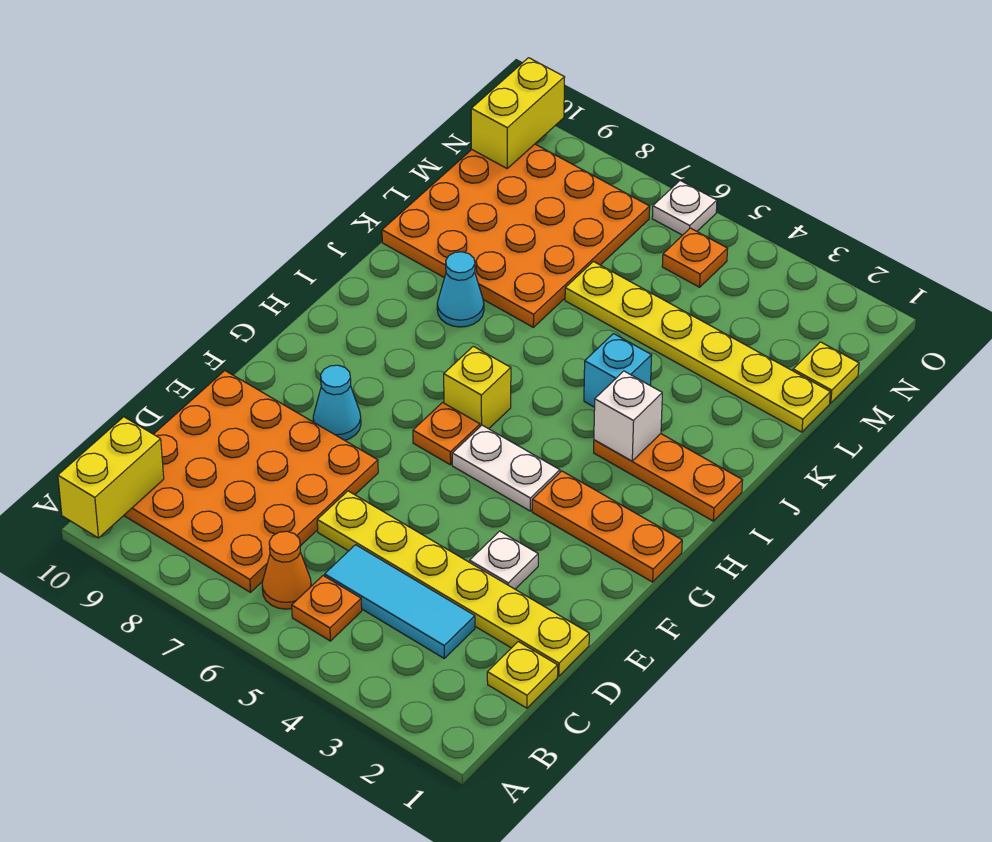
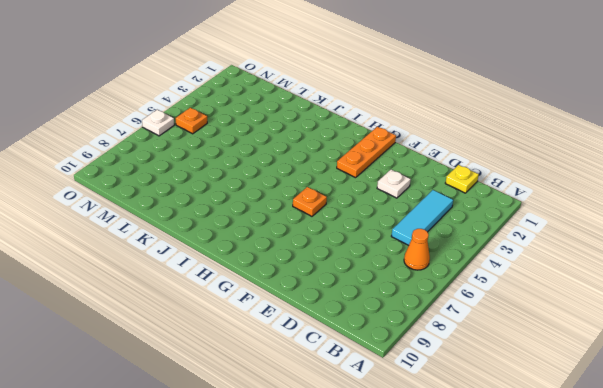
none -> orange 1x1 plate [292,576,362,641]
none -> orange 4x4 plate [124,371,378,592]
none -> yellow 1x6 plate [317,491,589,676]

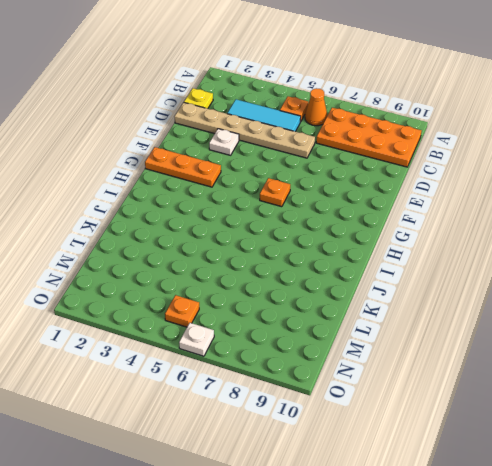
orange 2x4 plate [316,108,421,167] -> orange 4x4 plate [124,371,378,592]
tan 1x6 plate [175,102,315,158] -> yellow 1x6 plate [317,491,589,676]
none -> cyan 1x1 cone [313,365,361,440]
none -> white 1x2 plate [452,425,560,511]
none -> yellow 1x1 brick [444,346,511,429]

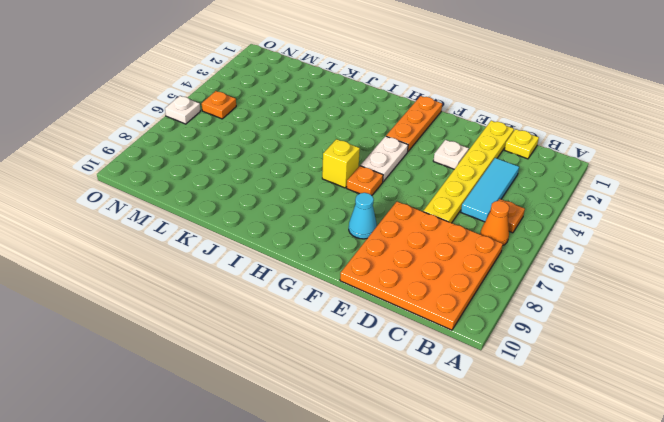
none -> orange 1x3 plate [594,434,743,521]
none -> cyan 1x1 brick [584,334,652,407]
none -> cyan 1x1 cone [437,252,484,327]

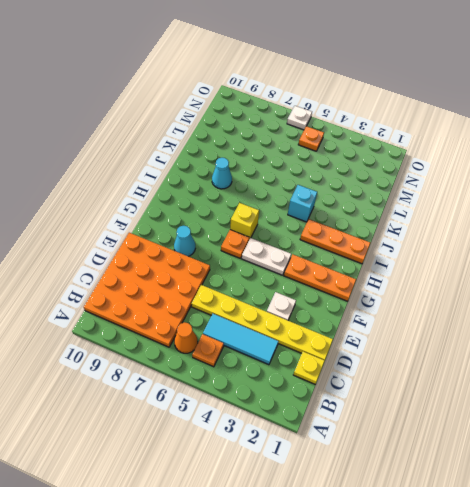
none -> orange 4x4 plate [382,144,650,327]
none -> yellow 1x6 plate [565,262,830,432]
none -> yellow 1x1 plate [793,342,859,403]

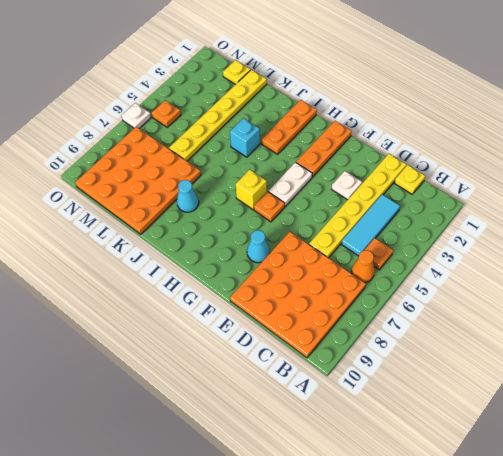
none -> yellow 1x2 brick [58,417,164,538]
none -> white 1x1 brick [594,371,662,461]
none -> yellow 1x2 brick [471,58,565,168]

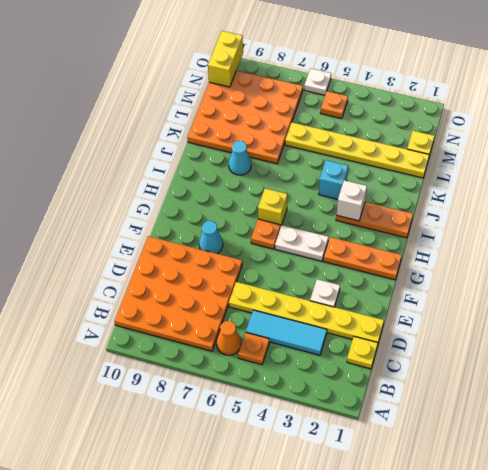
none -> yellow 1x2 brick [58,417,164,538]

